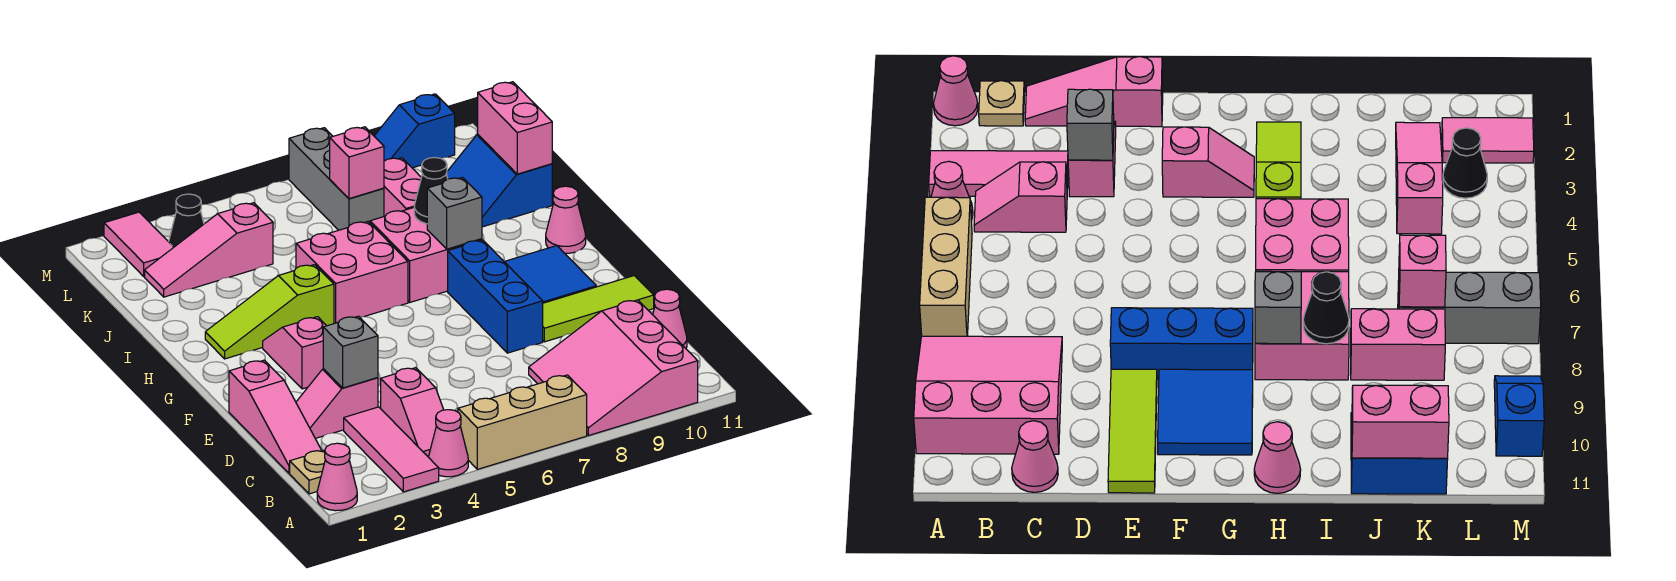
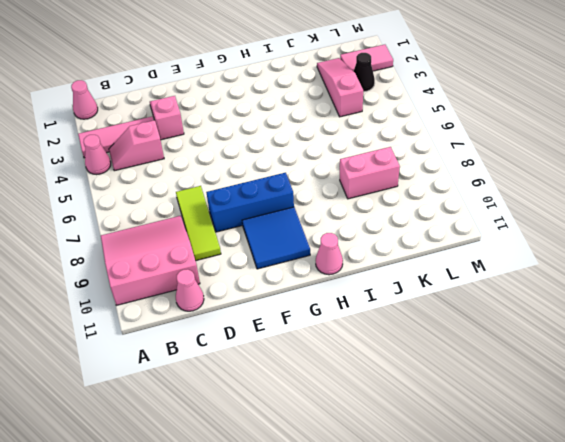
lime 1x3 tile [176,186,221,261] -> lime 1x3 tile moved to [543,276,654,342]
none -> tan 1x3 brick [458,375,587,469]
none -> tan 1x1 plate [290,450,325,494]
none -> pink 1x3 slope [229,360,322,473]
none -> pink 1x2 slope [263,317,326,389]

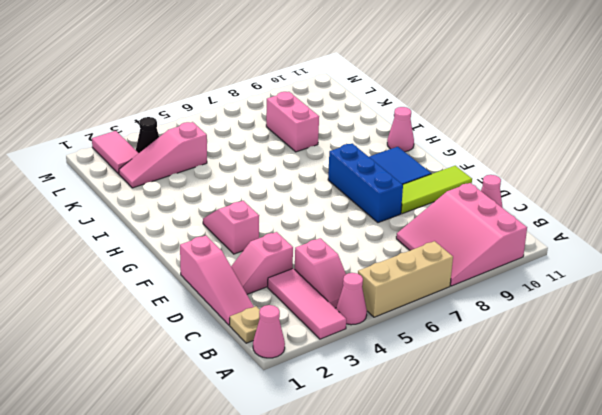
none -> lime 1x3 slope [205,265,334,359]
none -> pink 2x2 brick [296,222,408,324]
none -> pink 2x2 brick [370,208,482,302]
none -> blue 2x2 slope [446,135,552,227]

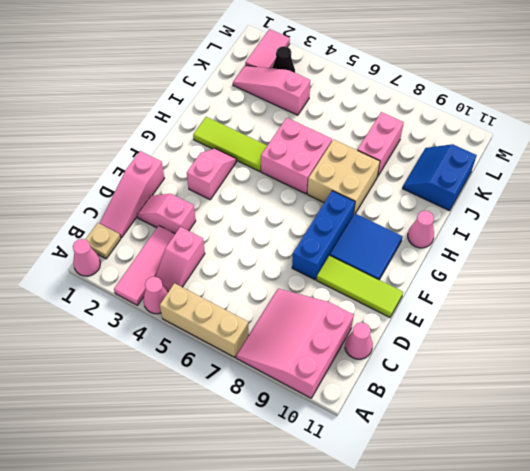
lime 1x3 tile [193,117,267,172] -> lime 1x3 slope [205,265,334,359]
tan 2x2 brick [307,139,380,215] -> pink 2x2 brick [370,208,482,302]
none -> grey 1x3 brick [289,128,384,230]
none -> blue 1x2 slope [374,94,455,168]
none -> grey 1x1 brick [323,316,378,388]
none -> grey 1x1 brick [427,177,482,249]

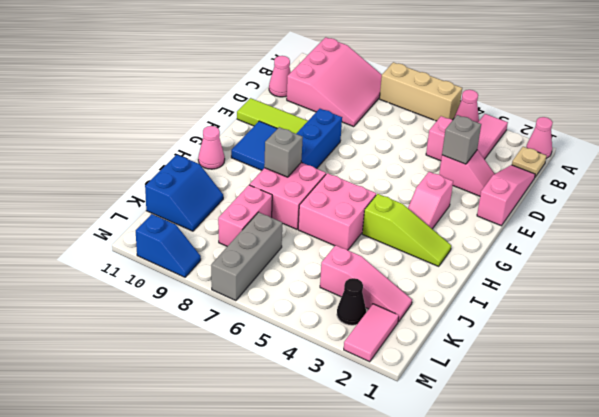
none -> black 1x1 cone [414,157,448,224]
none -> pink 1x2 brick [478,82,552,174]
none -> pink 1x1 brick [330,127,384,199]

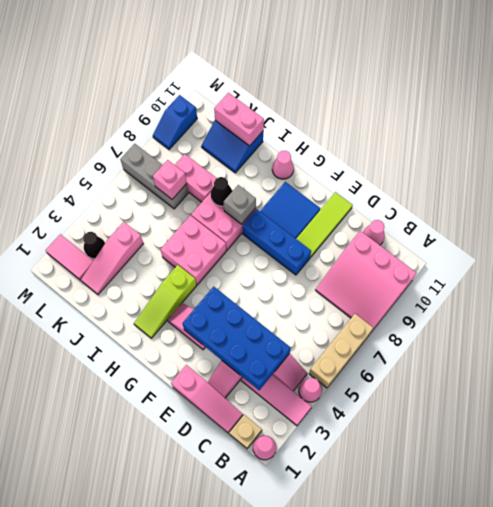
blue 2x4 brick [182,287,291,390] -> grey 1x1 brick [323,316,378,388]

